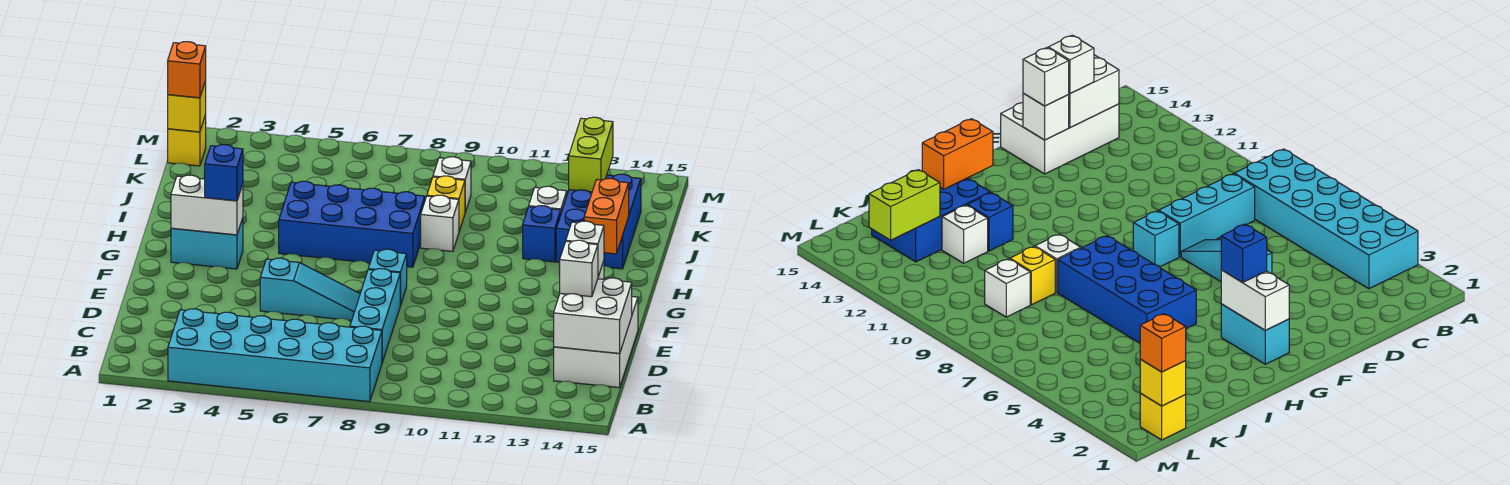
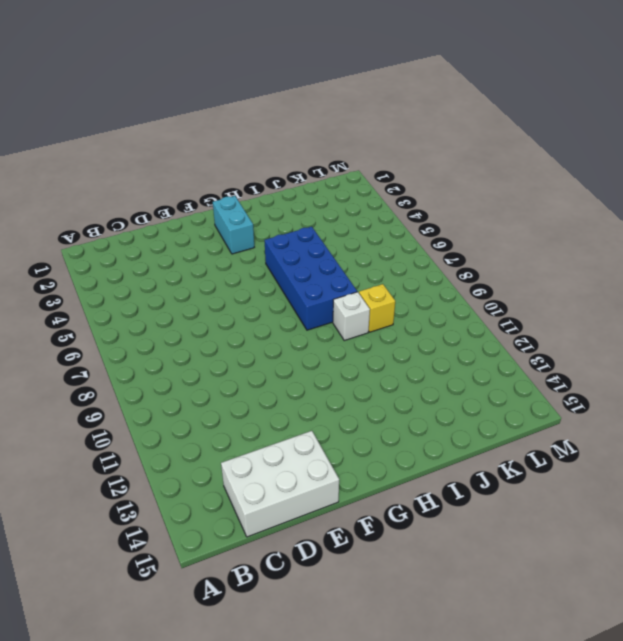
none -> cyan 2x6 brick [168,309,382,402]
none -> cyan 1x3 brick [350,269,400,362]
none -> cyan 1x3 slope [260,258,360,320]

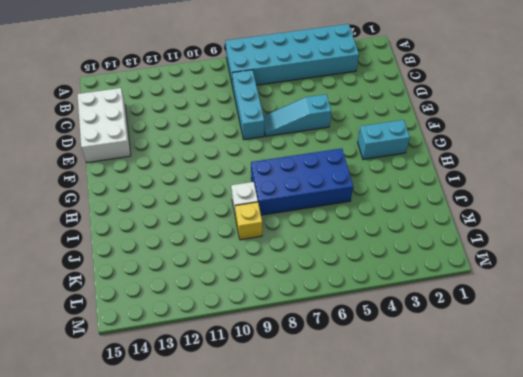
none -> cyan 1x1 brick [368,249,407,305]
none -> blue 1x1 brick [523,206,561,262]
none -> blue 2x3 brick [556,174,641,269]

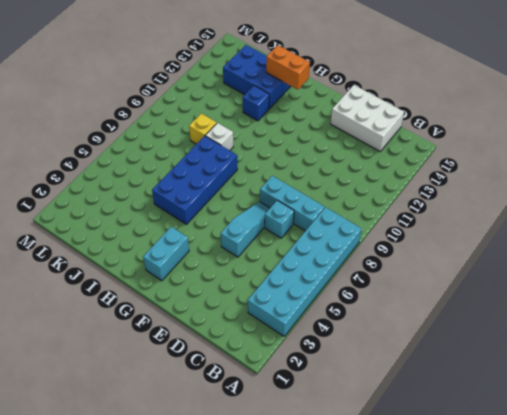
cyan 1x1 brick [265,200,294,238] -> cyan 1x1 brick moved to [368,249,407,305]
none -> white 1x1 brick [529,186,567,213]
none -> white 1x1 brick [433,157,471,212]
none -> yellow 1x1 brick [168,115,206,166]

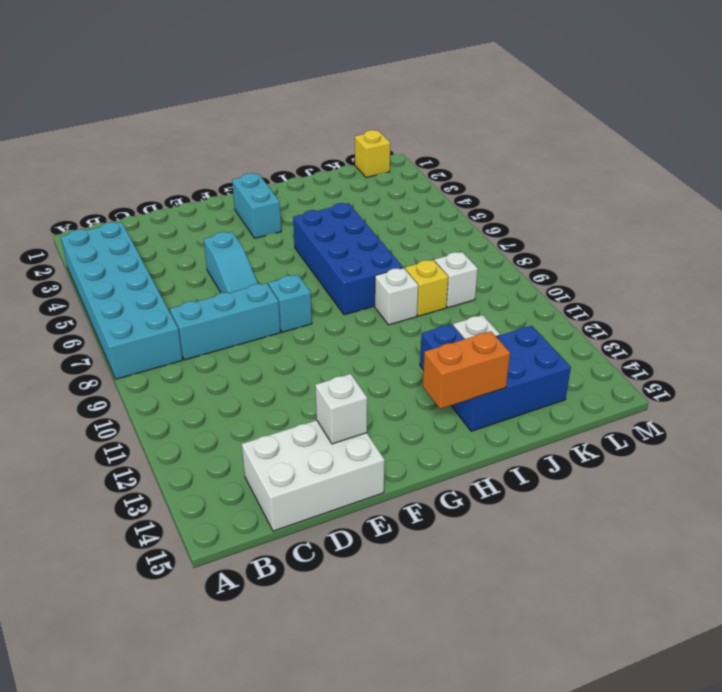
none -> white 2x2 brick [554,278,632,353]
none -> white 1x2 brick [171,175,243,235]
none -> lime 1x2 brick [569,117,613,192]

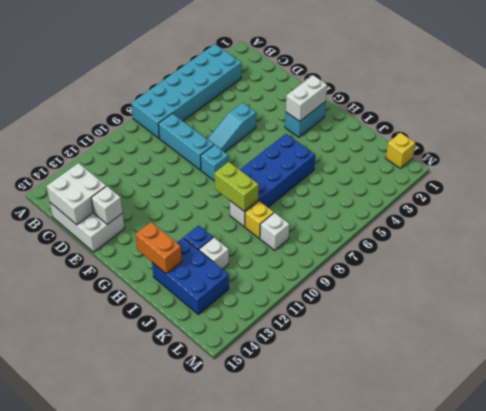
lime 1x2 brick [214,162,259,211] -> lime 1x2 brick moved to [569,117,613,192]
none -> yellow 1x1 brick [168,81,206,132]
none -> white 1x1 brick [560,240,598,297]
none -> white 1x1 brick [566,221,604,276]

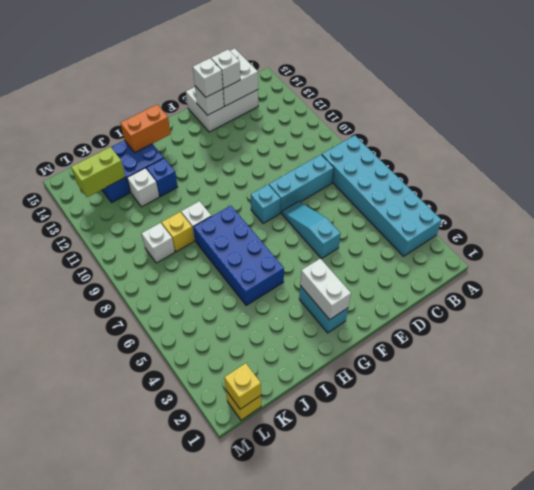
none -> blue 1x1 brick [204,145,243,201]
none -> orange 1x1 brick [168,42,206,98]

